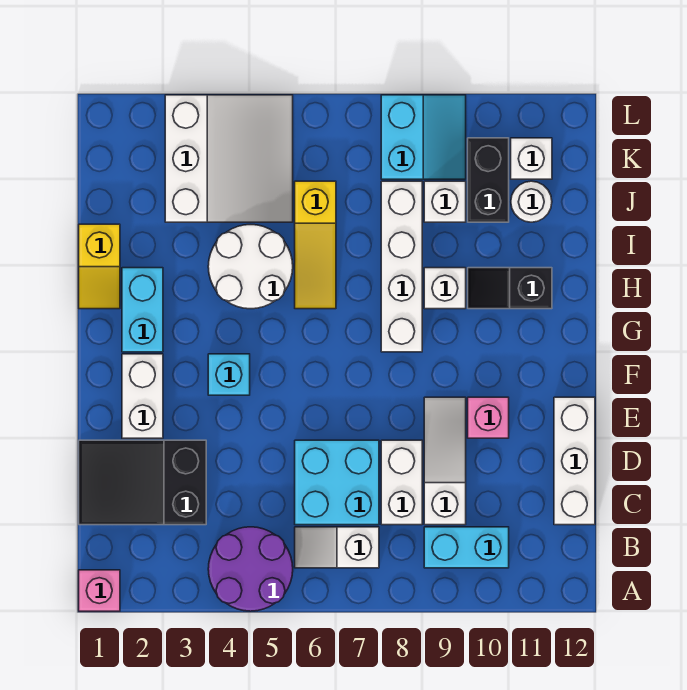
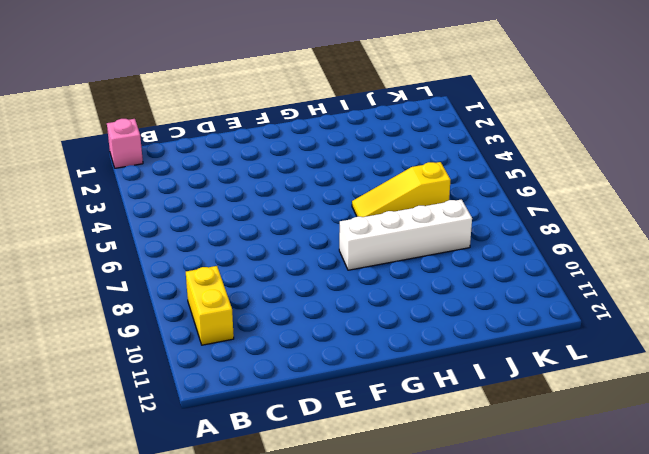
yellow 1x2 brick [186,266,234,345] -> cyan 1x2 brick [424,527,509,568]
none -> purple 2x2 round brick [208,527,293,611]
none -> white 1x2 slope [295,527,379,568]
none -> black 2x3 slope [79,440,206,525]

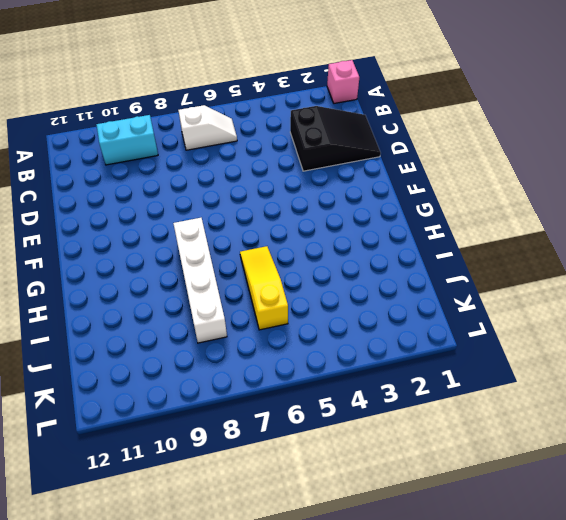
none -> purple 2x2 round brick [208,527,293,611]
none -> cyan 2x2 brick [295,440,379,525]
none -> white 1x2 brick [381,440,422,525]

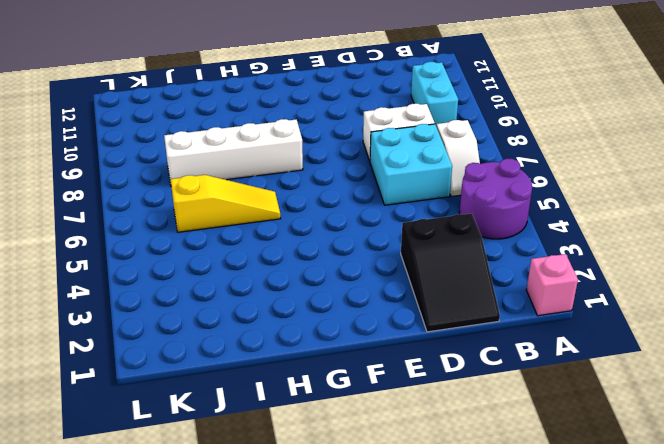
none -> white 1x3 slope [424,397,466,525]
none -> white 1x3 brick [554,397,595,525]
none -> white 1x2 brick [122,354,163,438]

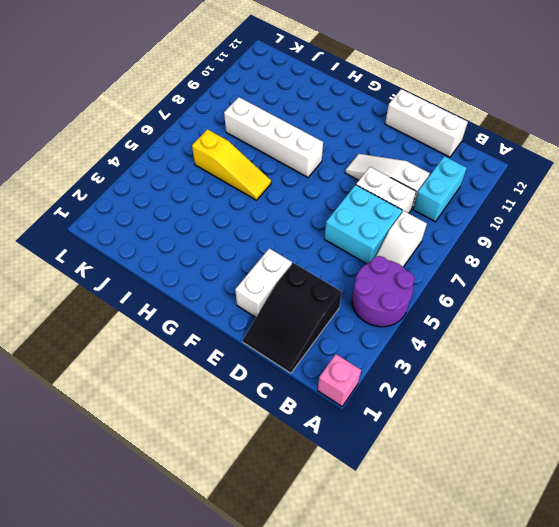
white 1x2 brick [235,248,292,317] -> white 1x2 brick turned to [122,354,163,438]
none -> pink 1x1 brick [468,397,509,438]
none -> cyan 1x1 brick [208,354,250,395]
none -> cyan 1x2 brick [122,268,163,352]

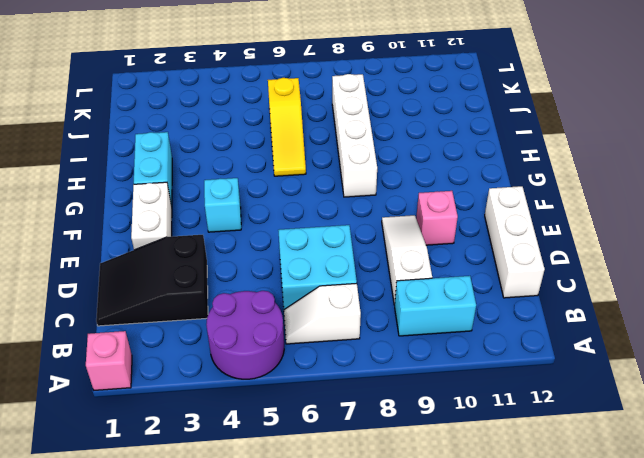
none -> white 1x2 brick [381,440,422,525]
none -> yellow 1x2 slope [79,224,120,309]
none -> white 2x2 round brick [208,225,293,309]

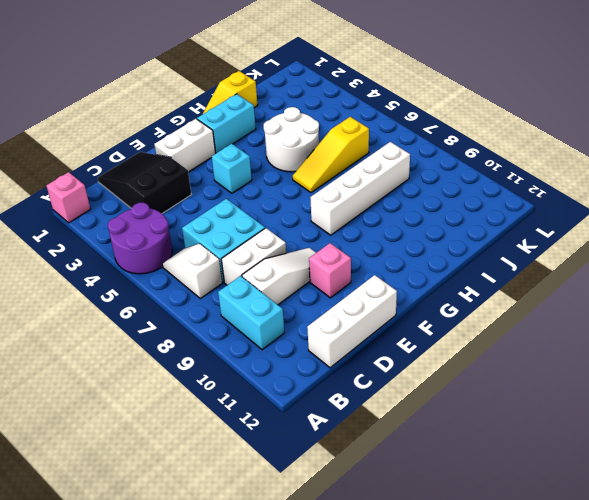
none -> white 1x1 brick [424,268,466,309]
none -> black 1x2 slope [468,268,552,309]
none -> white 3x3 slope [165,95,293,222]

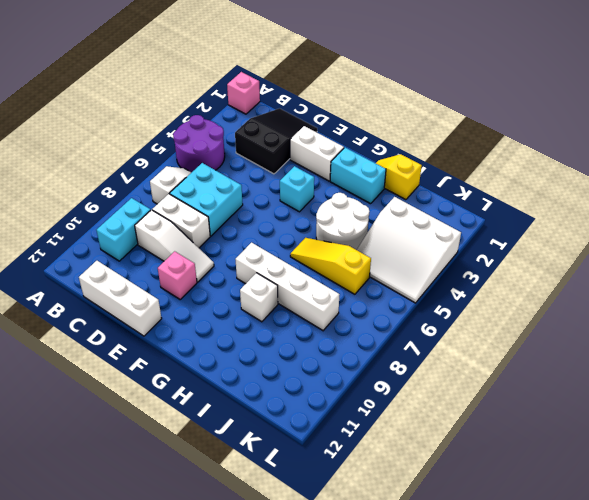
none -> black 1x2 slope [468,268,552,309]
none -> white 1x1 brick [424,181,466,222]
none -> black 1x2 brick [468,138,509,222]

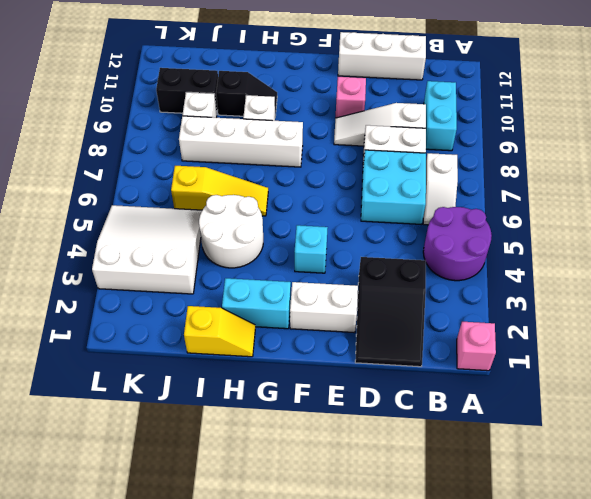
black 1x2 slope [216,71,277,116] -> black 1x2 slope turned to [468,268,552,309]
none -> white 1x1 round brick [511,181,552,222]
none -> cyan 2x2 slope [381,95,466,179]
none -> white 1x1 brick [511,138,552,179]

